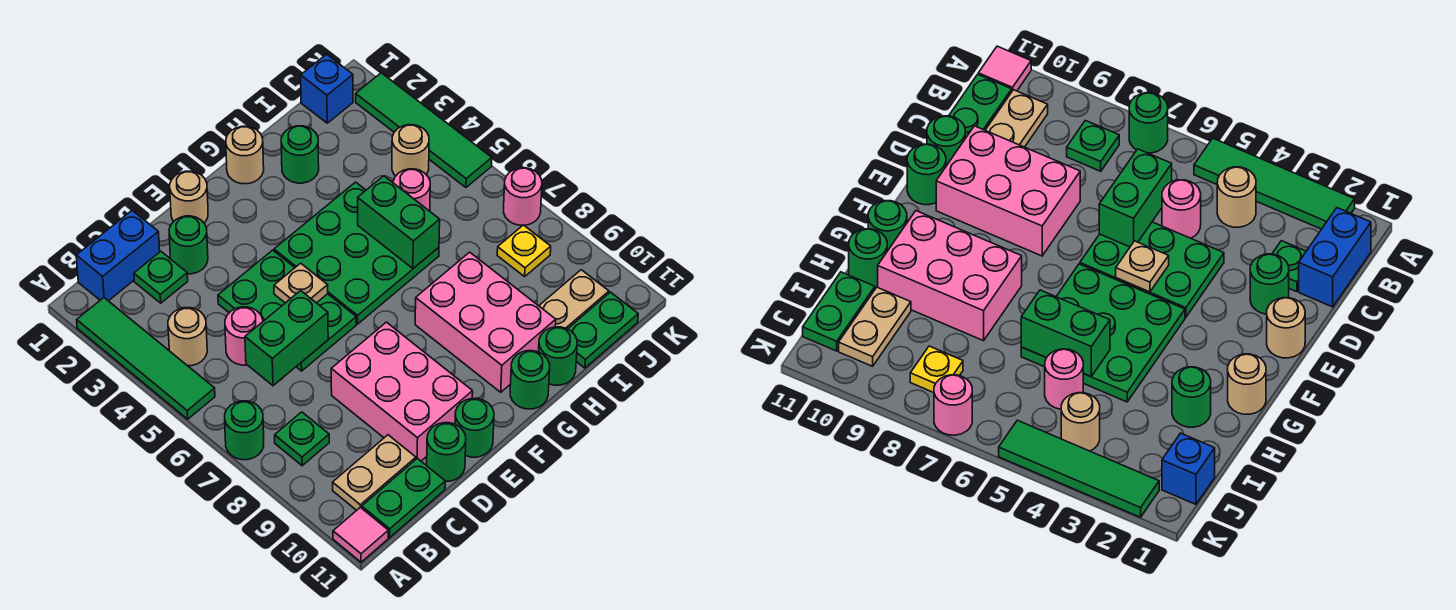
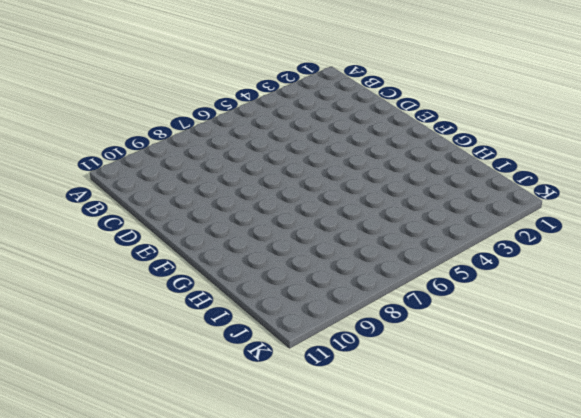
none -> green 1x4 tile [77,298,215,419]
none -> green 1x1 round brick [225,401,264,460]
none -> pink 1x1 tile [333,507,388,562]
none -> blue 1x2 brick [76,211,160,301]

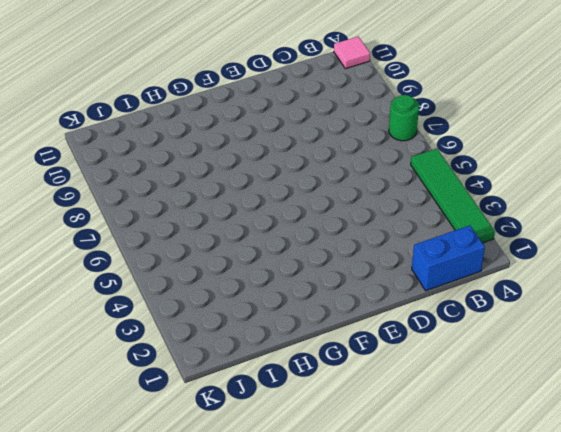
none -> tan 1x1 round brick [168,308,207,366]
none -> green 1x1 plate [275,412,329,466]
none -> tan 1x2 plate [333,435,416,510]
none -> green 1x2 plate [362,458,445,537]

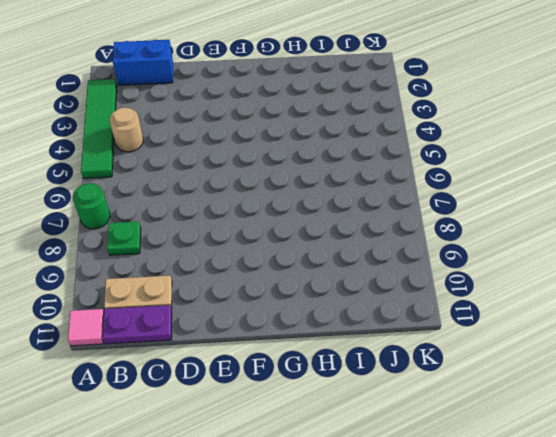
purple 1x2 plate [103,305,172,344] -> green 1x2 plate [362,458,445,537]
none -> green 1x1 plate [134,252,188,303]
none -> pink 1x1 round brick [225,307,263,365]
none -> green 1x1 round brick [169,216,208,274]
none -> green 2x3 plate [218,250,356,371]

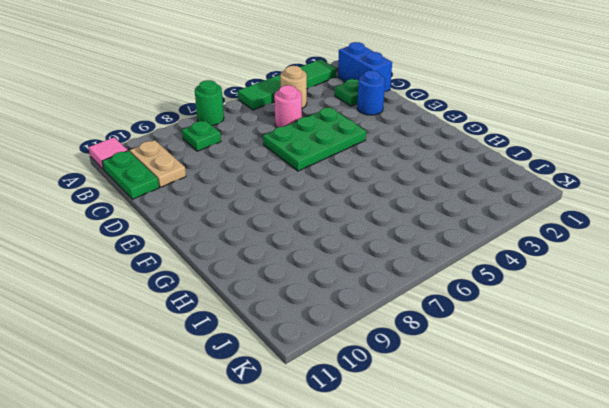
blue 1x1 round brick [357,70,385,115] -> green 1x1 round brick [169,216,208,274]
none -> pink 2x3 brick [331,322,473,461]
none -> green 1x1 round brick [427,423,466,482]
none -> tan 1x1 round brick [170,171,208,223]
none -> green 1x1 round brick [455,398,494,457]

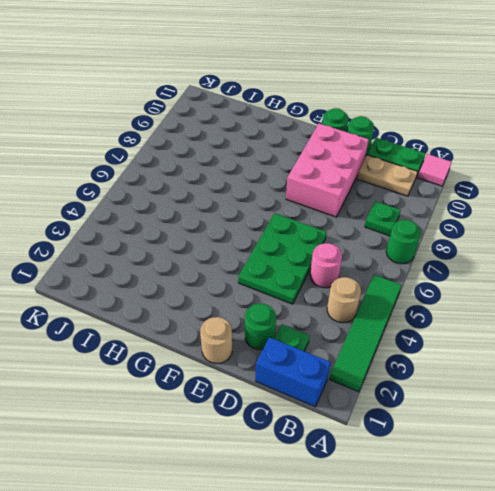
none -> green 3x3 plate [274,182,439,324]
none -> tan 1x1 round brick [226,126,264,184]
none -> pink 2x3 brick [415,252,556,392]
none -> green 1x1 round brick [510,351,550,409]

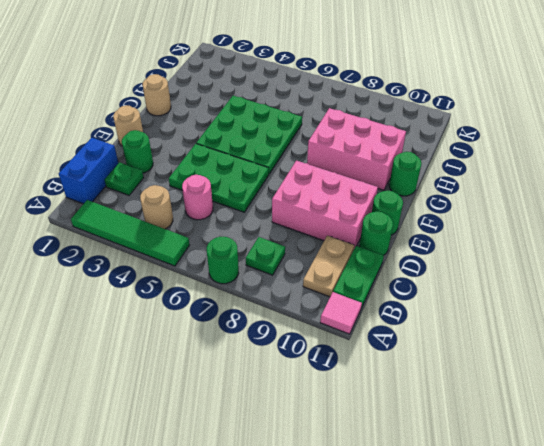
none -> green 1x1 round brick [281,126,319,183]
none -> green 1x1 round brick [539,327,577,385]
none -> pink 1x1 round brick [393,169,430,211]
none -> tan 1x2 plate [539,270,609,329]

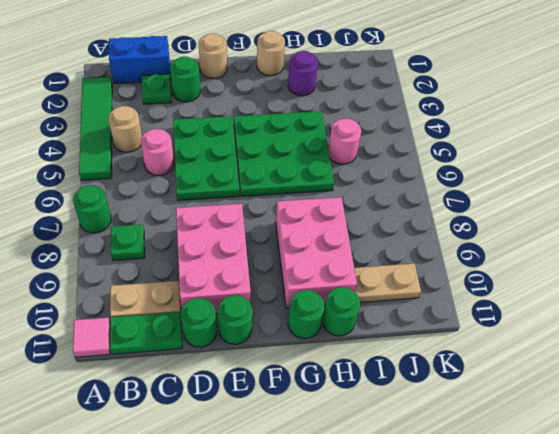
purple 1x1 round brick [288,51,318,96] -> green 1x1 round brick [281,126,319,183]
none -> green 1x2 plate [568,292,638,368]
none -> blue 1x1 brick [301,54,353,123]
none -> tan 1x1 round brick [392,125,429,176]
none -> yellow 1x1 plate [497,225,551,277]

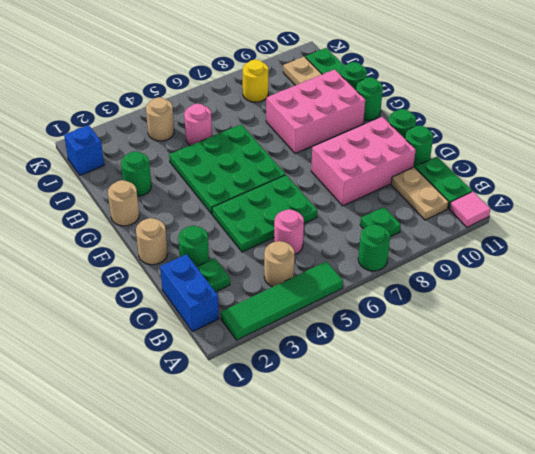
yellow 1x1 round brick [243,59,268,102] -> yellow 1x1 plate [497,225,551,277]
none -> green 1x4 tile [356,73,492,187]
none -> pink 1x1 round brick [504,168,542,225]
none -> green 1x2 brick [245,291,328,386]
none -> tan 1x1 plate [274,263,328,303]

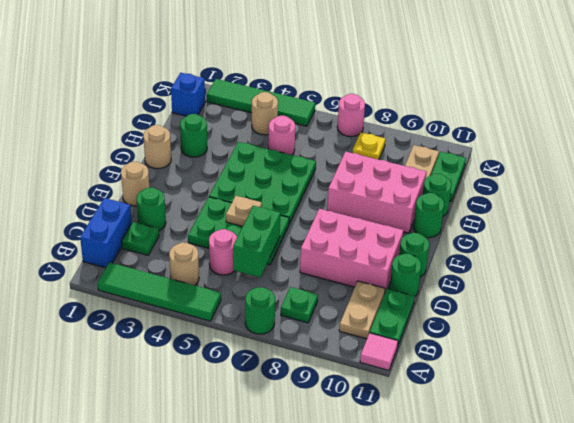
none -> green 1x2 brick [358,176,440,268]

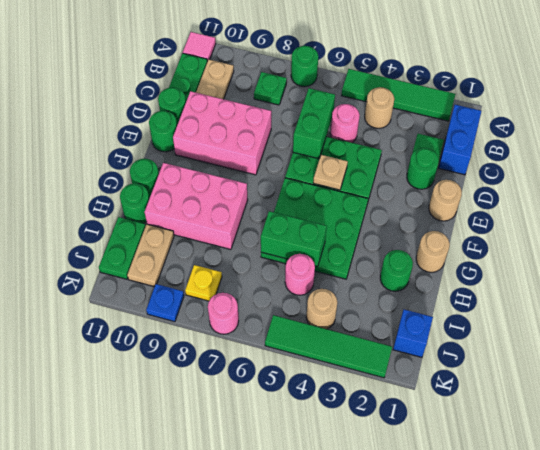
blue 1x1 plate [146,284,184,322] -> none

